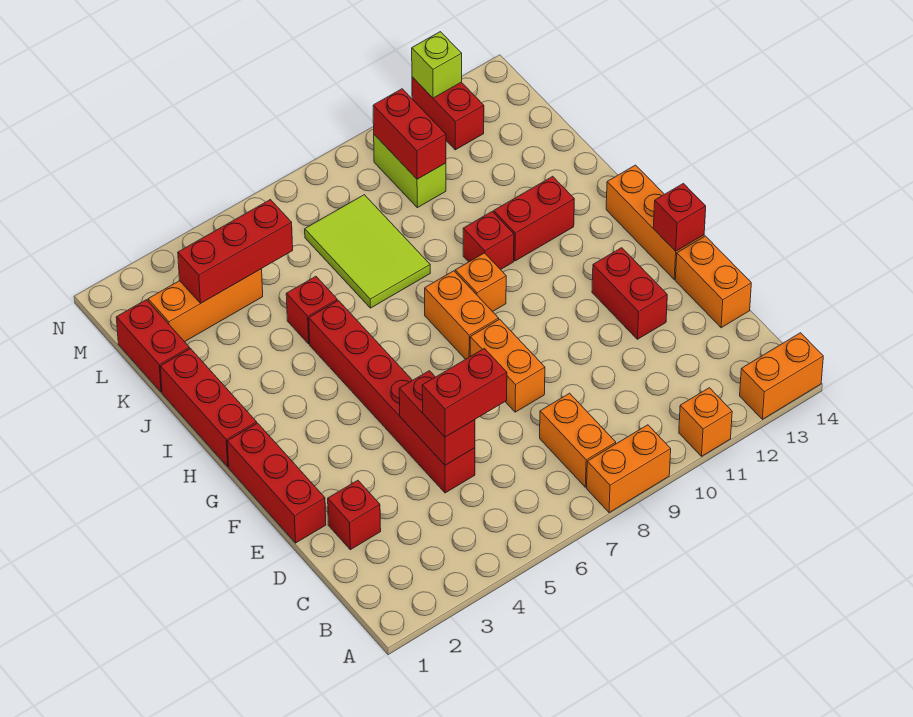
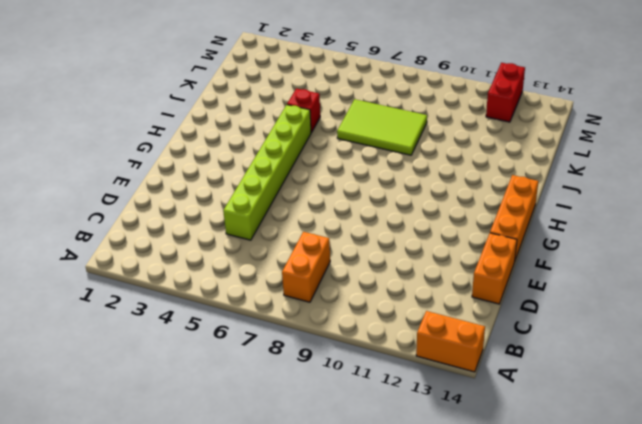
lime 1x6 brick [223,105,311,240] -> red 1x6 brick [309,301,475,493]
lime 2x3 tile [337,99,427,155] -> lime 2x3 tile turned to [305,195,430,308]
none -> orange 1x2 brick [587,425,671,513]
none -> orange 1x1 brick [679,388,732,456]
none -> red 1x1 brick [328,480,381,550]

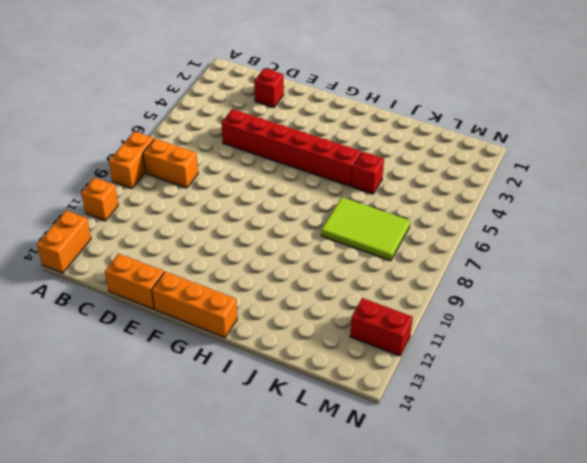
none -> red 1x3 brick [227,423,326,543]
none -> orange 1x2 brick [470,319,545,412]
none -> red 1x2 brick [592,248,667,339]

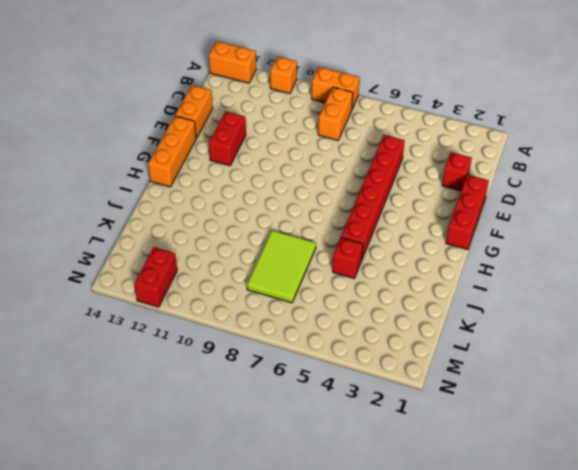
none -> orange 1x2 brick [470,319,545,412]
none -> orange 1x2 brick [425,271,499,359]
none -> red 1x3 brick [160,349,257,467]

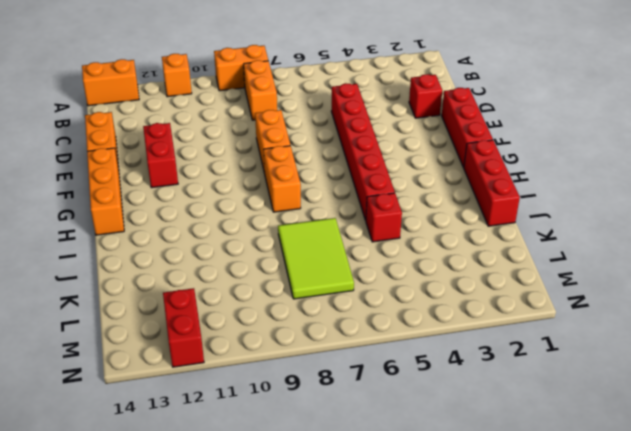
none -> orange 1x1 brick [455,253,506,312]
none -> red 1x1 brick [463,212,514,270]
none -> red 1x2 brick [494,176,574,261]

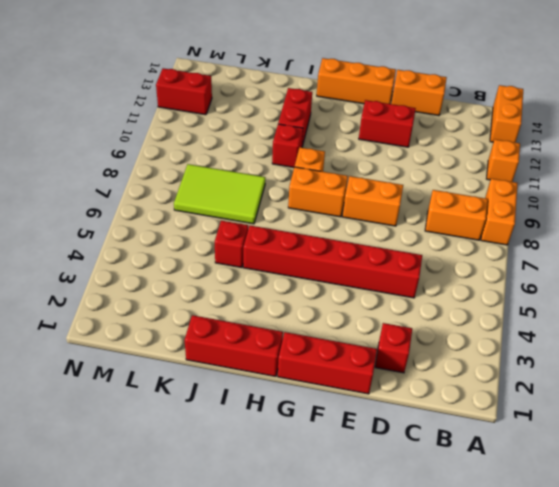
none -> red 1x2 brick [116,300,190,392]
none -> orange 1x3 brick [148,269,263,342]
none -> lime 1x2 brick [374,135,446,208]

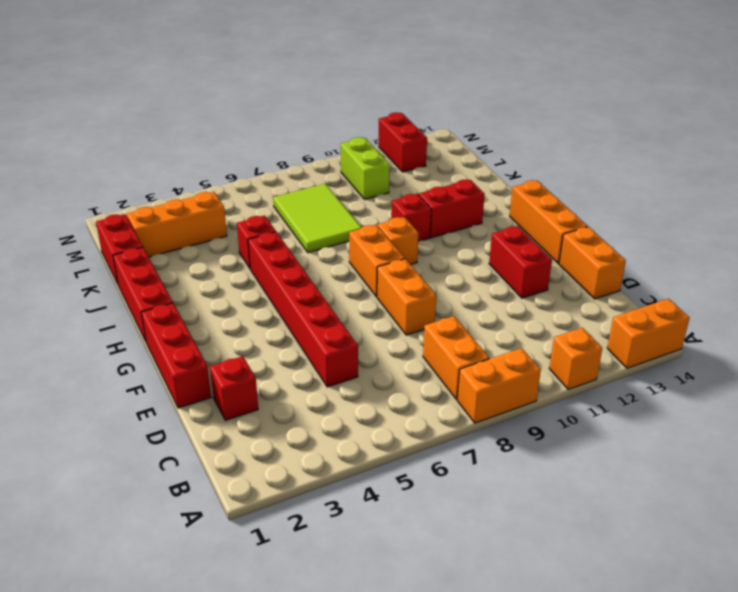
none -> red 1x2 brick [399,371,475,465]
none -> red 1x1 brick [653,183,706,251]
none -> red 1x3 brick [178,200,293,303]

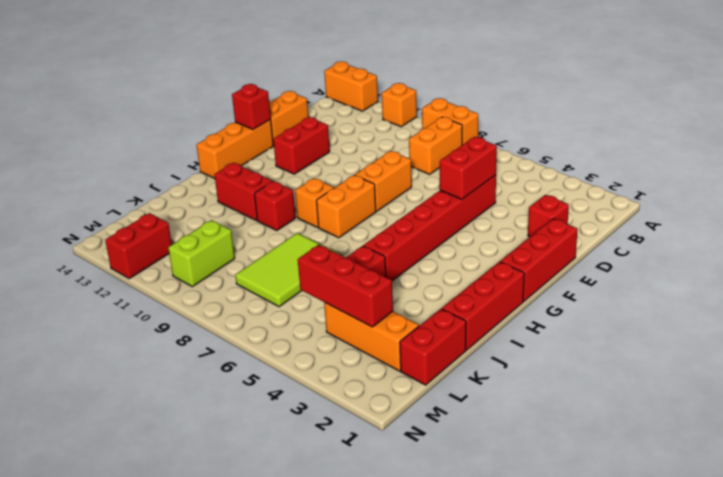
none -> red 1x2 brick [373,89,446,179]
none -> lime 1x1 brick [412,32,462,98]
none -> red 1x2 brick [422,348,507,437]

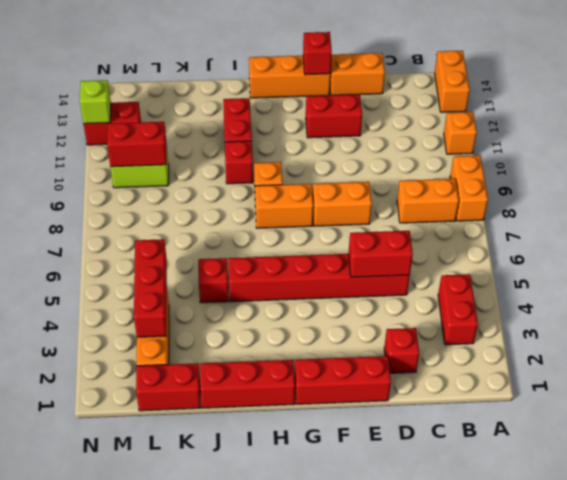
red 1x2 brick [438,274,478,345] -> red 1x2 brick moved to [422,348,507,437]
none -> lime 2x3 tile [305,195,430,308]

